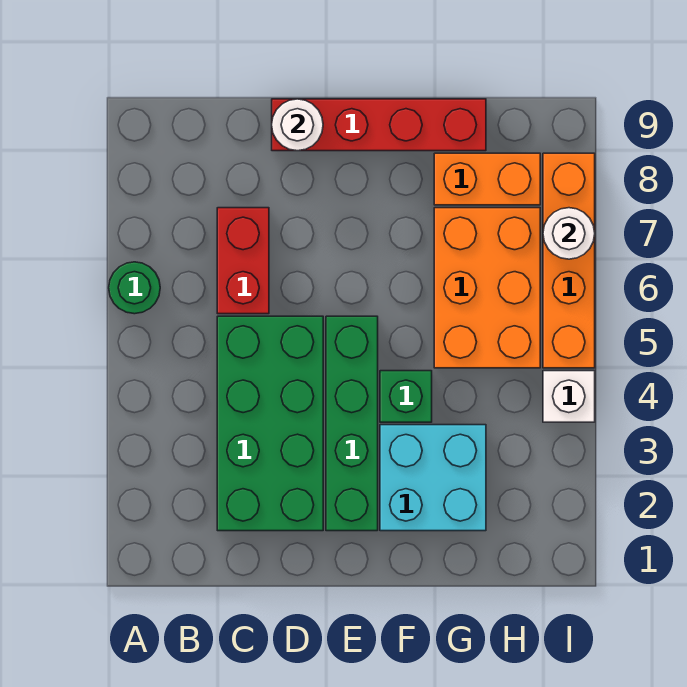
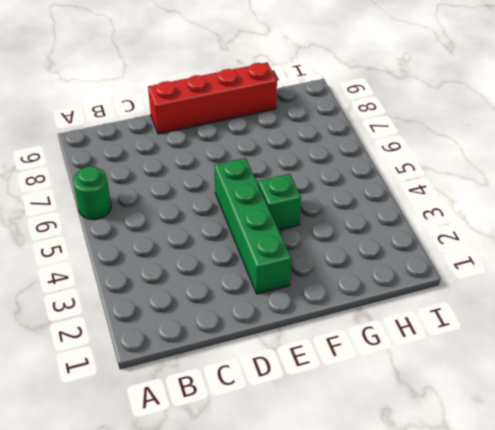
none -> green 2x4 brick [217,316,323,531]
none -> red 1x2 brick [217,208,269,314]
none -> cyan 2x2 brick [380,425,486,531]

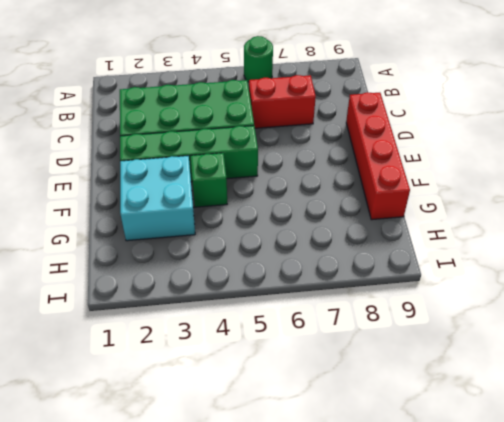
none -> orange 2x3 brick [434,208,540,368]
none -> orange 1x2 brick [434,153,540,205]
none -> white 1x1 brick [543,371,595,422]

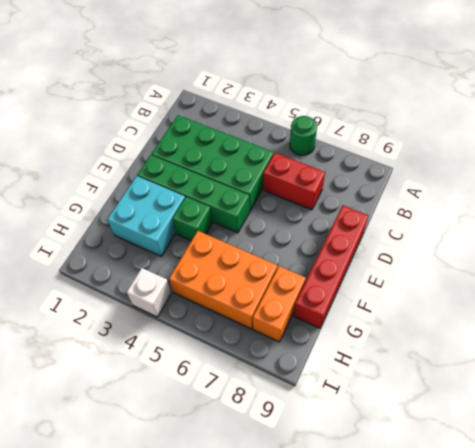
none -> orange 1x4 brick [543,153,595,368]
none -> white 1x1 round brick [272,99,323,151]
none -> white 1x1 round brick [543,208,595,259]

